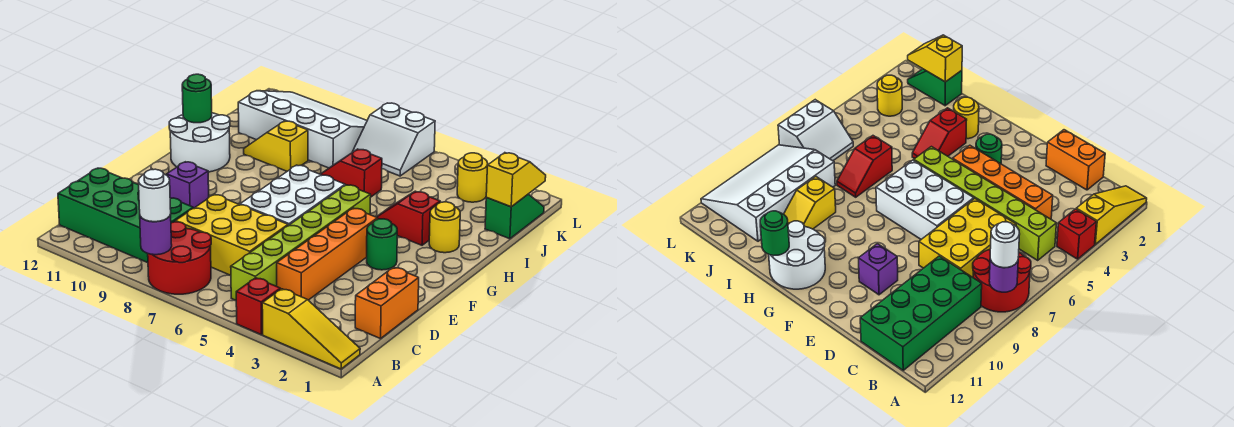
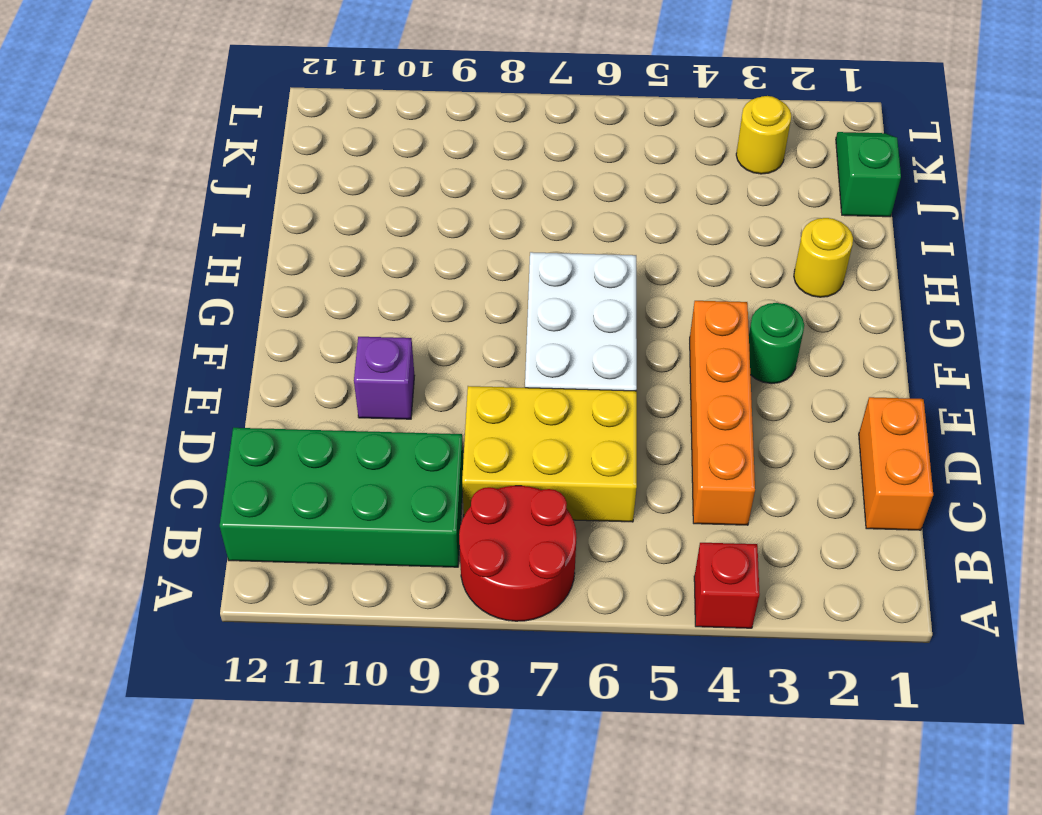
none -> yellow 1x3 slope [262,289,360,369]
none -> lime 1x6 brick [231,185,371,300]
none -> white 2x2 round brick [169,113,230,172]

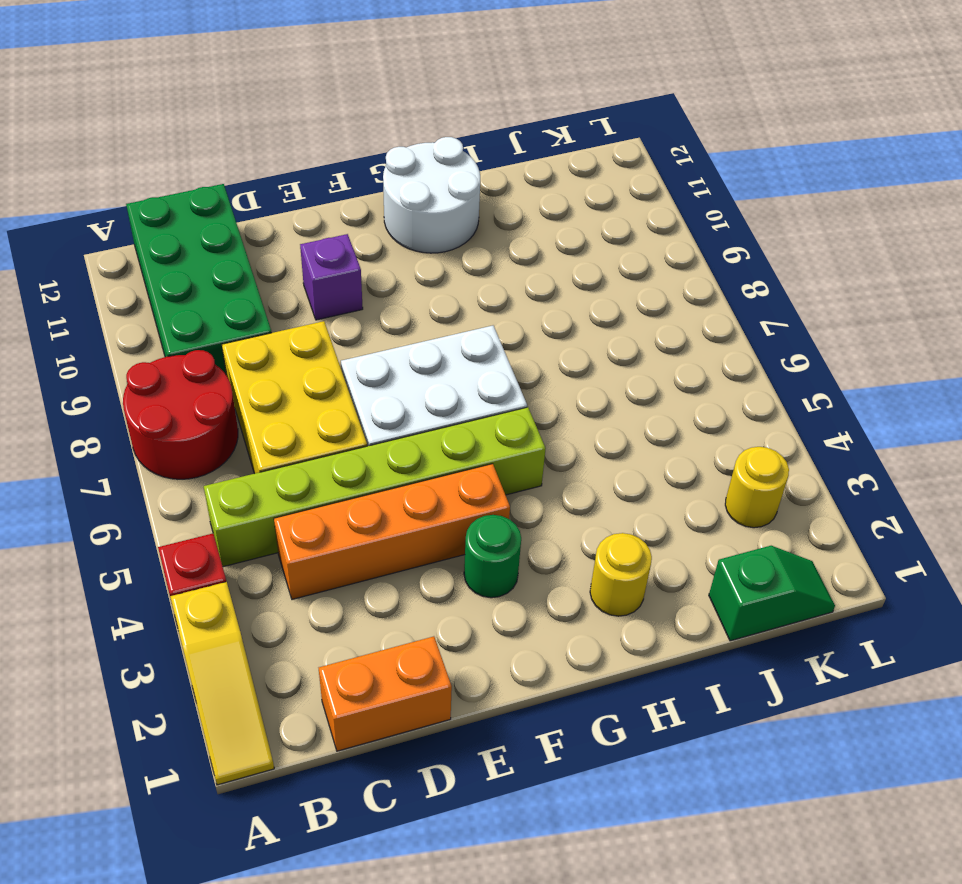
none -> red 1x2 slope [377,191,440,245]
none -> red 1x2 slope [321,149,382,197]
none -> yellow 1x2 slope [244,121,308,171]

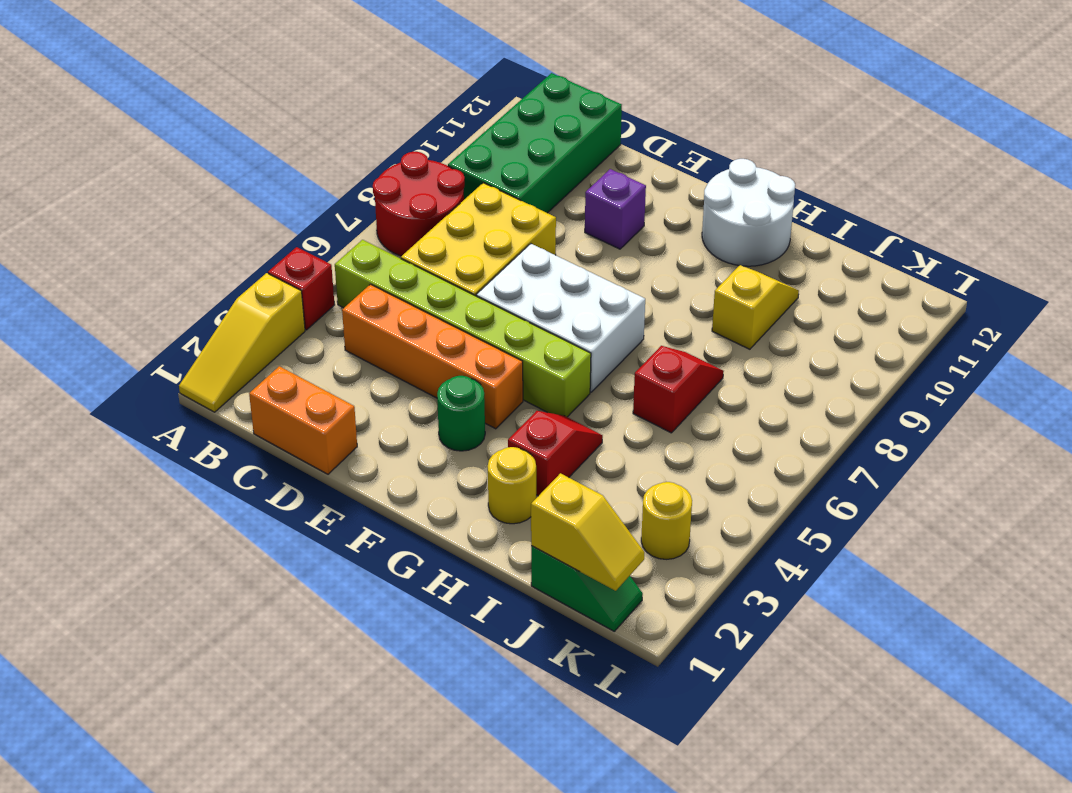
none -> white 3x4 slope [238,91,367,168]
none -> white 2x2 slope [353,103,435,176]
none -> purple 1x1 round brick [140,215,172,255]

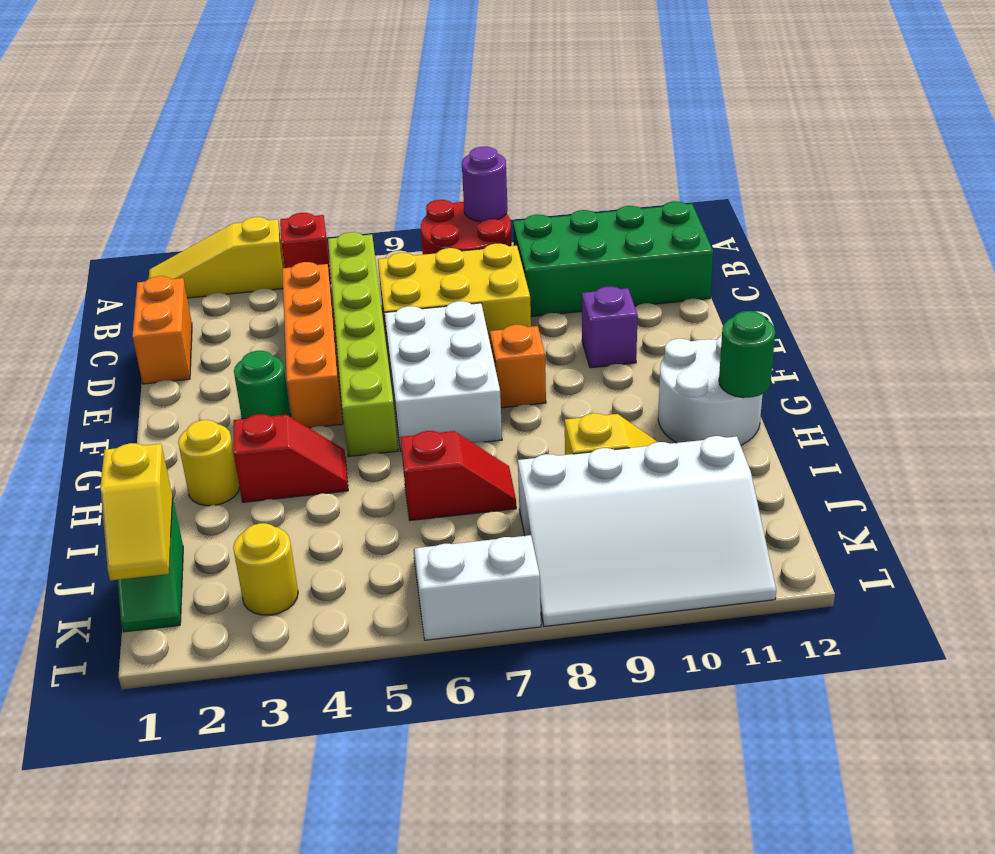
orange 1x1 brick [490,325,546,408] -> none
none -> white 1x1 round brick [139,169,171,222]

